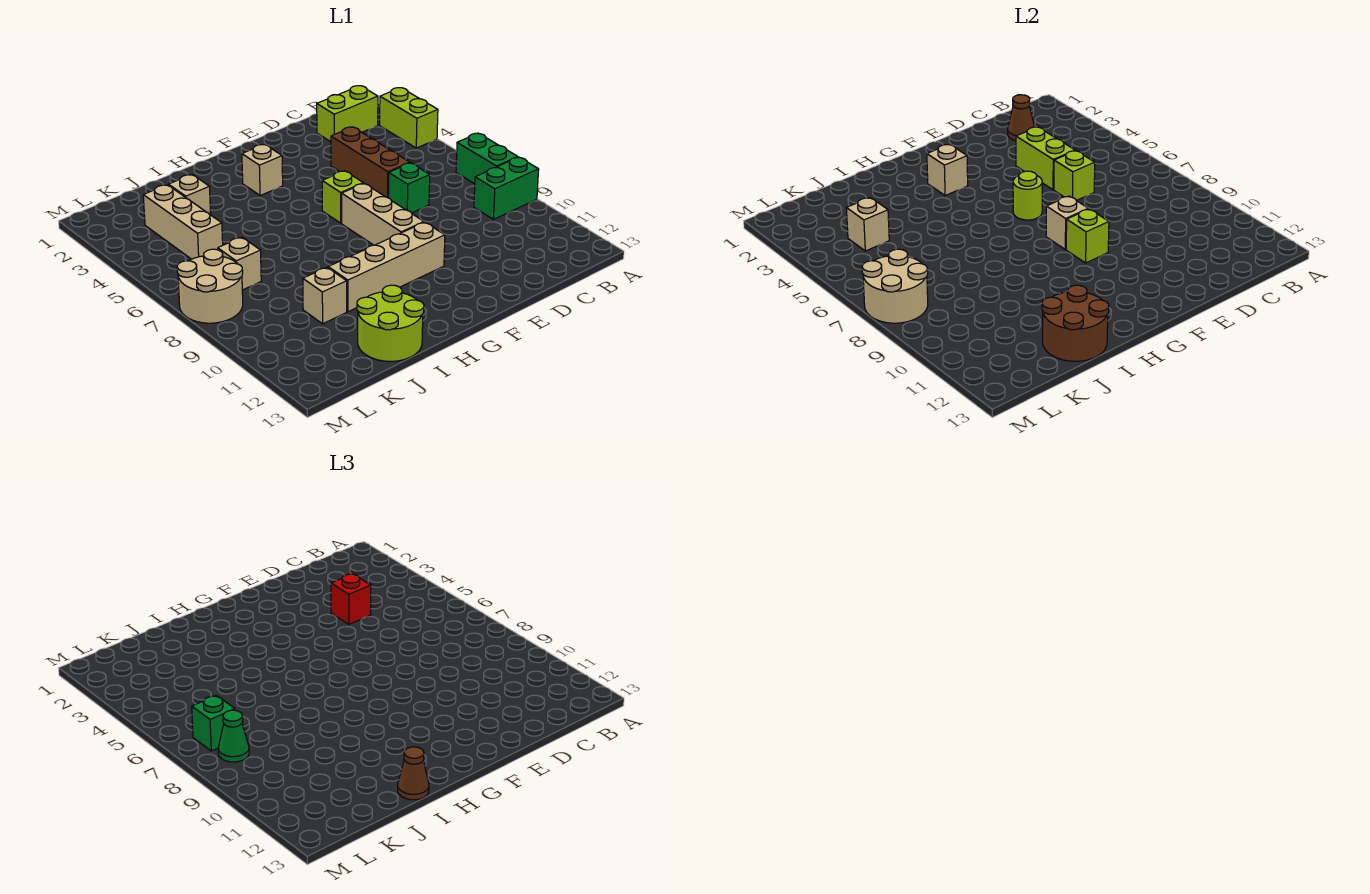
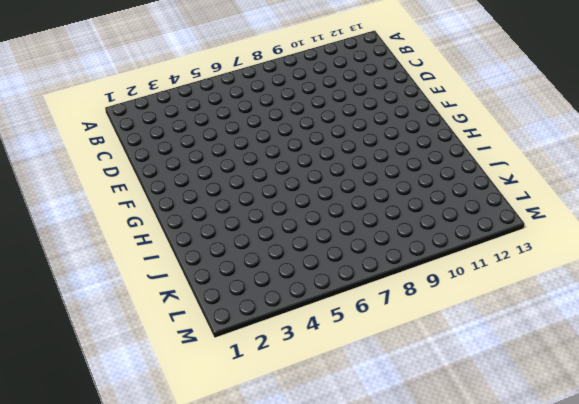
none -> lime 1x2 brick [380,88,438,148]
none -> green 1x2 brick [456,133,518,184]
none -> green 1x2 brick [474,157,539,219]
none -> lime 1x2 brick [317,86,378,142]

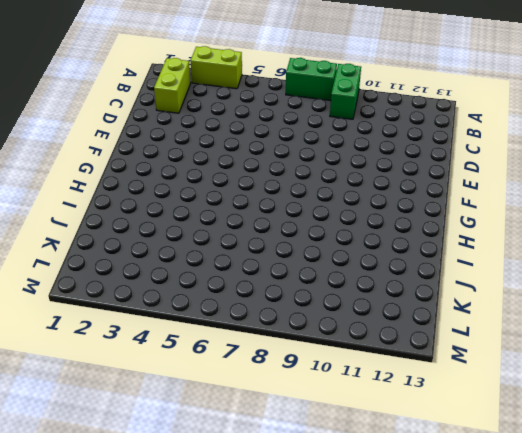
none -> brown 1x3 brick [331,127,410,197]
none -> green 1x1 brick [388,163,430,213]
none -> lime 1x1 brick [322,171,363,223]
none -> tan 1x3 brick [342,183,424,245]

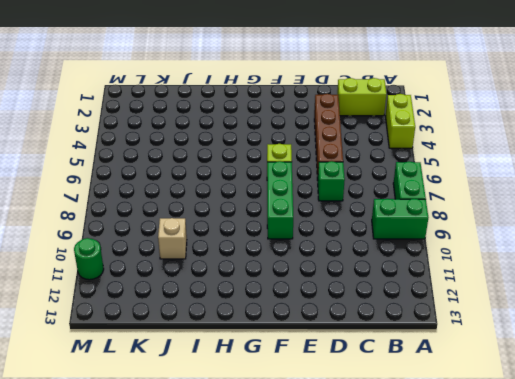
brown 1x4 brick [314,94,343,180] -> brown 1x3 brick [331,127,410,197]
green 1x3 brick [267,161,293,239] -> tan 1x3 brick [342,183,424,245]
green 1x1 round brick [74,238,104,280] -> none
none -> tan 1x4 brick [328,222,445,312]
none -> tan 1x1 brick [242,144,283,196]
none -> lime 2x2 round brick [357,285,424,361]
none -> tan 1x1 brick [169,175,211,215]

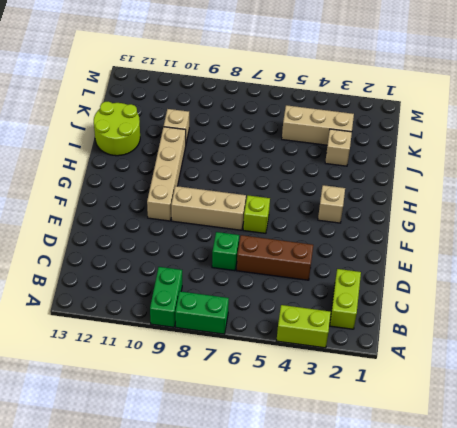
none -> tan 1x1 brick [218,237,261,290]
none -> tan 2x2 round brick [177,249,243,323]
none -> brown 1x1 cone [1008,95,1034,140]
none -> lime 1x2 brick [1016,127,1075,190]

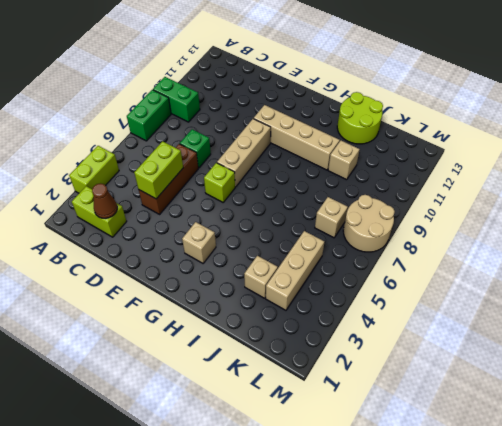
none -> lime 1x1 brick [1054,151,1095,201]
none -> lime 1x1 round brick [1013,171,1042,220]
none -> tan 1x1 brick [1046,196,1088,249]
none -> lime 1x1 brick [1066,209,1109,263]

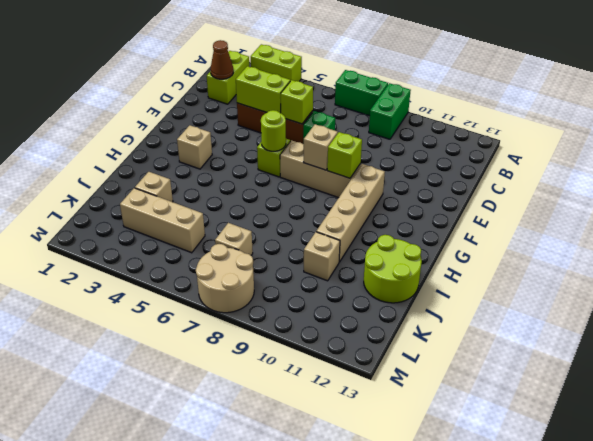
none -> tan 1x1 brick [927,144,968,196]
none -> brown 2x2 round brick [1042,285,1109,361]
none -> tan 1x1 brick [846,198,889,251]
none -> tan 2x2 round brick [862,249,928,323]

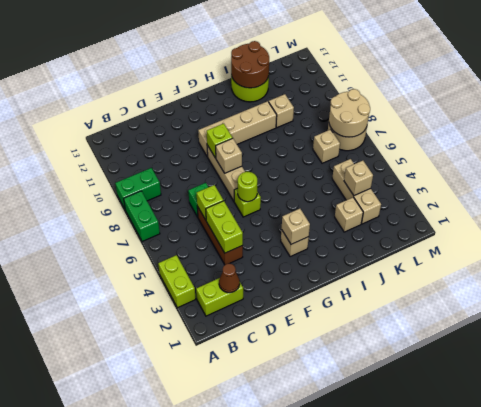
none -> red 1x1 brick [331,574,371,624]
none -> brown 1x1 cone [398,747,429,800]
none -> green 1x1 brick [192,695,235,751]
none -> green 1x1 cone [218,710,249,762]

